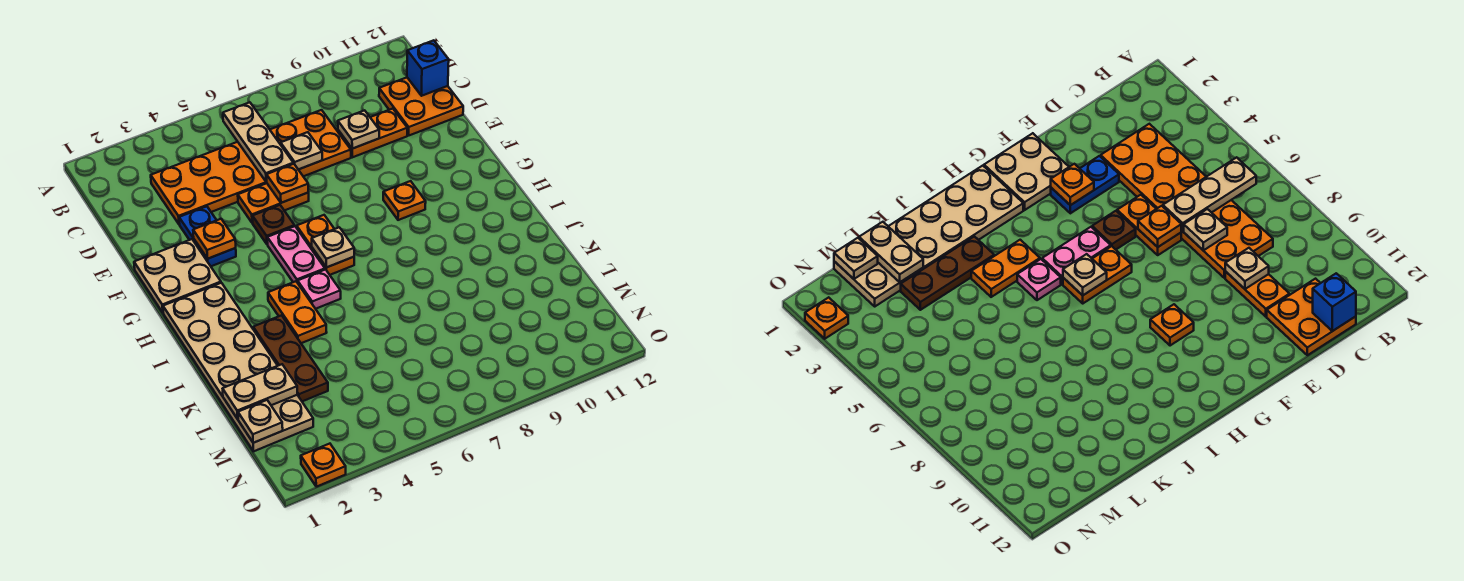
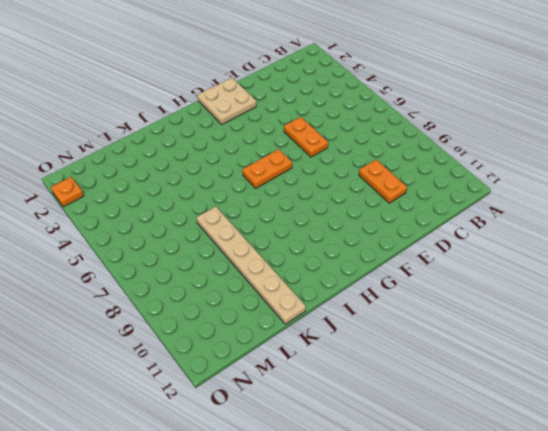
tan 1x6 plate [196,206,306,324] -> none
none -> orange 2x6 plate [151,110,351,224]
none -> orange 2x2 plate [379,78,463,135]
none -> blue 1x2 plate [179,206,236,266]

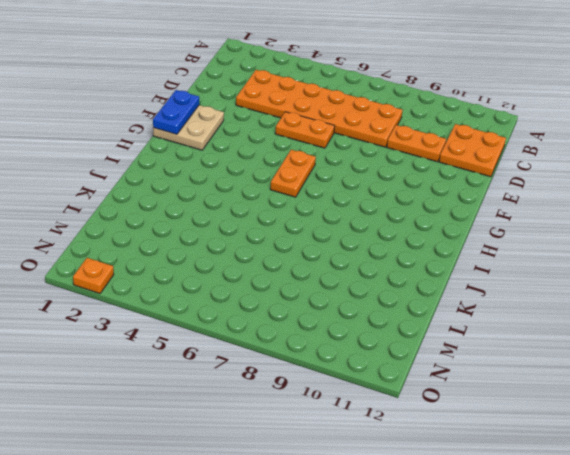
blue 1x2 plate [153,90,199,134] -> blue 1x2 plate moved to [179,206,236,266]
none -> brown 1x1 plate [252,205,295,244]
none -> pink 1x2 plate [267,226,325,283]
none -> orange 1x1 plate [383,181,426,220]

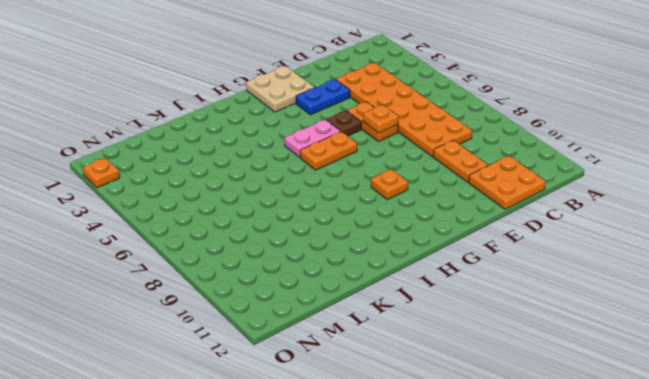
none -> tan 2x6 plate [163,283,313,451]
none -> orange 1x2 plate [268,281,327,343]
none -> pink 1x1 plate [298,270,341,309]

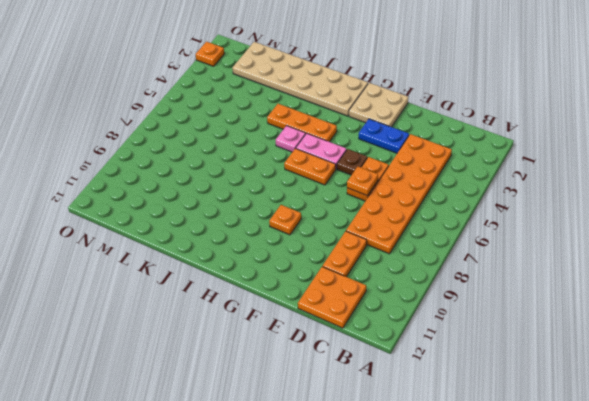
orange 1x3 plate [267,104,337,142] -> orange 1x2 plate [268,281,327,343]
none -> brown 1x3 plate [253,315,328,401]
none -> tan 1x3 plate [223,102,293,182]
none -> blue 1x1 brick [407,40,449,96]

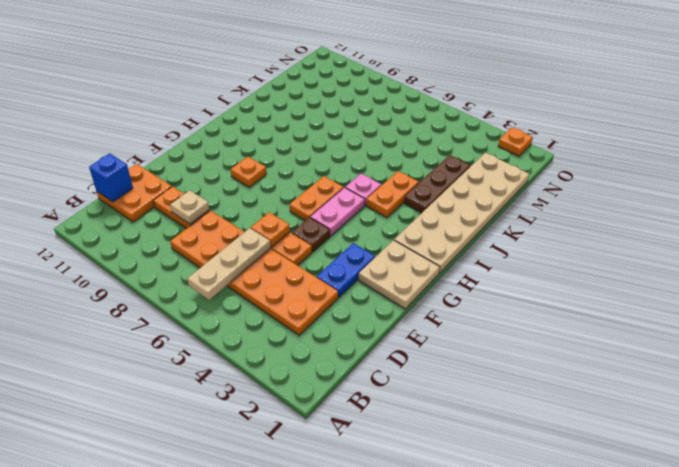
none -> tan 1x1 plate [281,132,322,170]
none -> orange 1x1 plate [193,219,236,259]
none -> tan 1x1 plate [312,227,354,267]

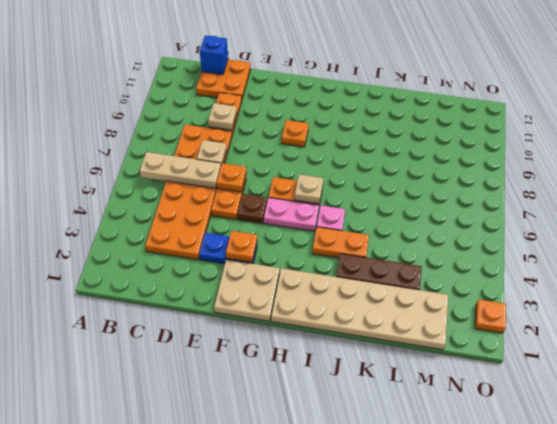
none -> tan 1x2 plate [223,364,297,419]
none -> tan 1x1 plate [238,400,283,443]

